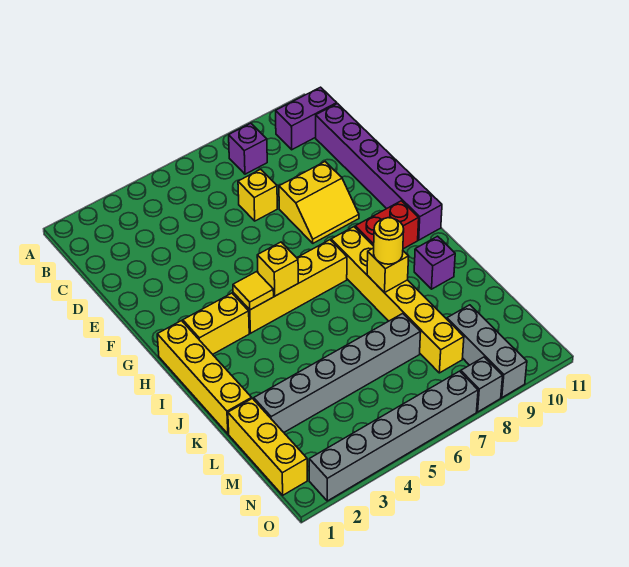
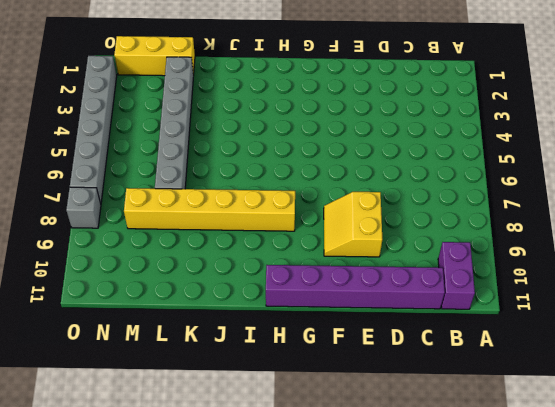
none -> purple 1x1 brick [229,123,267,174]
none -> yellow 1x1 brick [238,169,277,221]
none -> yellow 1x4 brick [157,321,252,434]

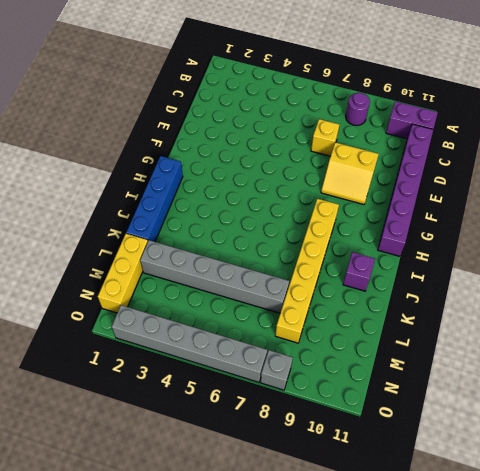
purple 1x1 round brick [346,93,370,126] -> purple 1x1 brick [229,123,267,174]
blue 1x4 brick [126,156,183,242] -> yellow 1x4 brick [157,321,252,434]
none -> yellow 1x2 brick [183,293,249,354]
none -> yellow 1x4 brick [233,240,347,333]
none -> red 1x2 brick [355,201,419,249]

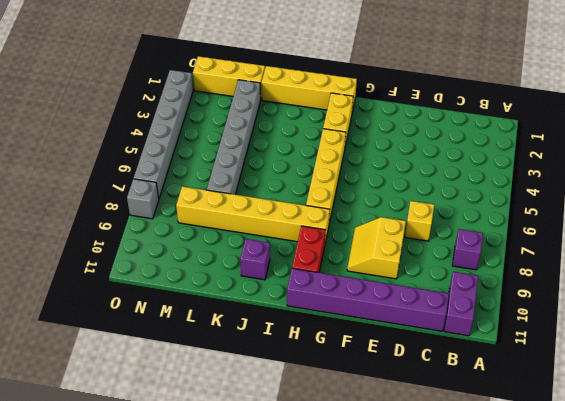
none -> grey 1x3 brick [447,305,527,398]
none -> yellow 1x1 tile [233,272,274,310]
none -> yellow 1x1 brick [257,242,298,296]

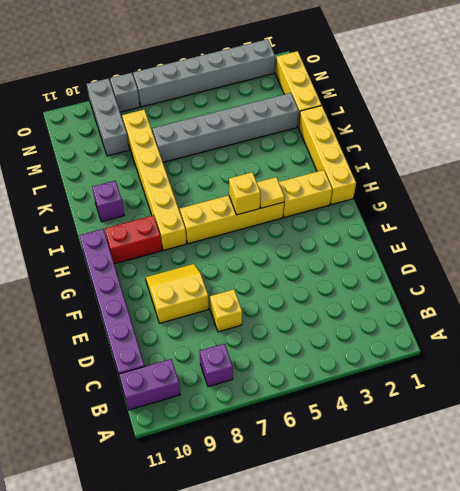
none -> yellow 1x1 brick [367,248,409,293]
none -> yellow 1x1 round brick [374,218,404,264]

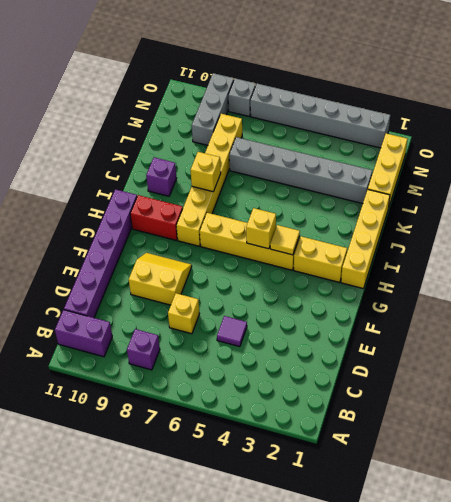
purple 1x1 tile [217,316,247,347] -> none
none -> yellow 1x1 round brick [374,218,404,264]

